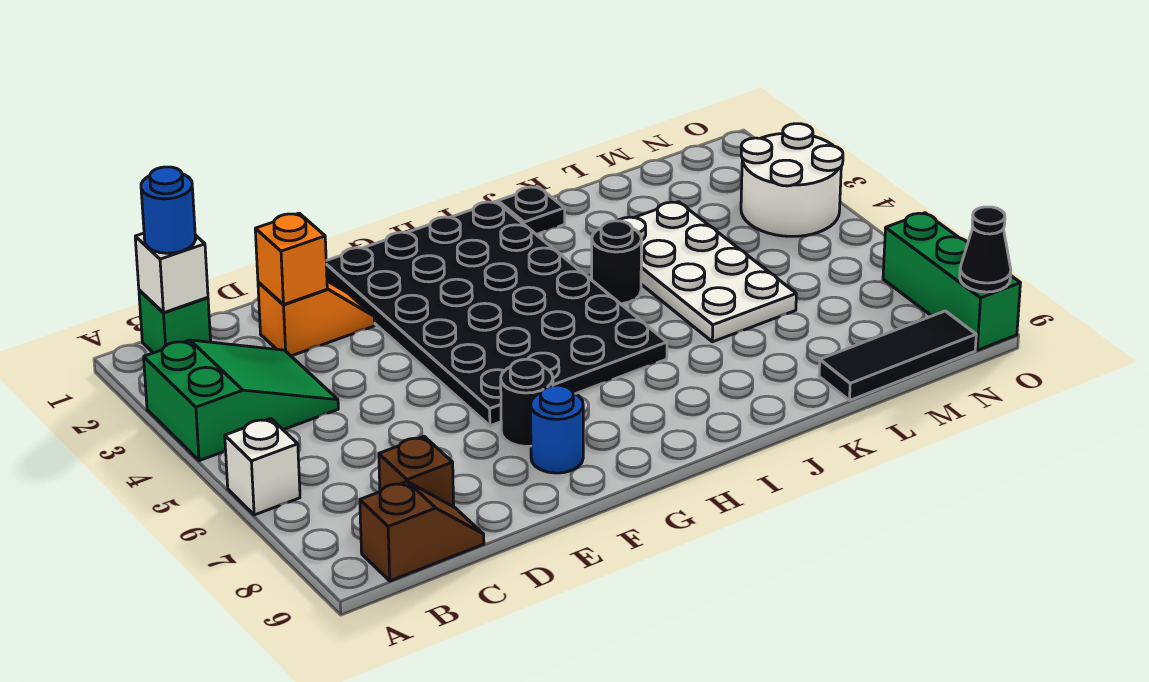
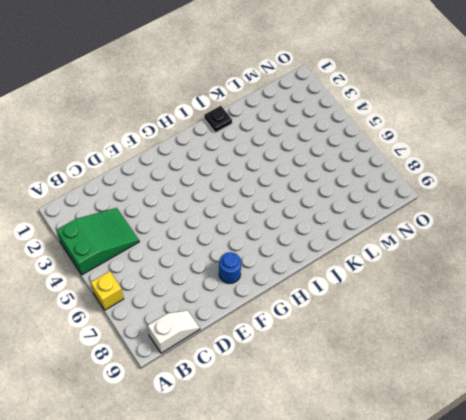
yellow 1x1 brick [91,271,124,310] -> white 1x1 brick [225,418,300,515]
white 1x2 slope [148,310,200,353] -> brown 1x2 slope [360,482,484,581]
none -> green 1x1 brick [139,290,211,353]
none -> brown 1x1 brick [379,437,454,507]
none -> orange 1x2 slope [258,281,375,356]

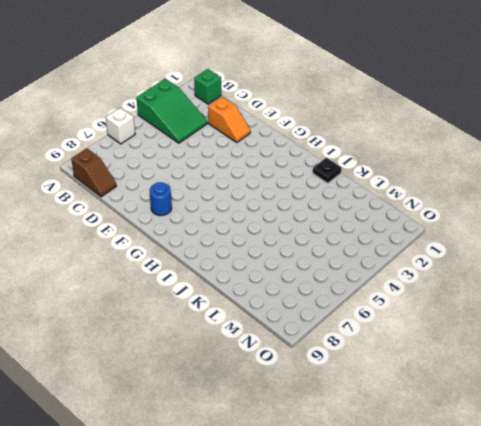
none -> brown 1x1 brick [379,437,454,507]
none -> black 4x6 plate [326,201,667,426]
none -> black 1x1 round brick [501,359,553,446]

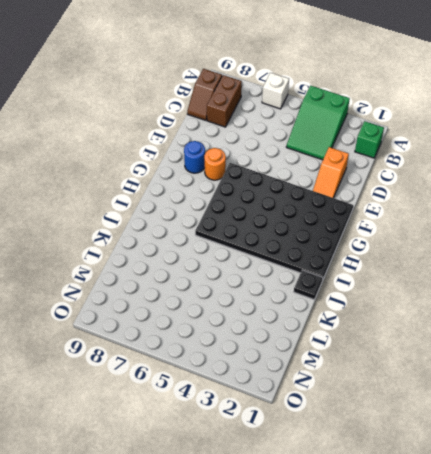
brown 1x2 brick [207,75,242,127] -> brown 1x1 brick [379,437,454,507]
orange 1x1 round brick [204,148,226,180] -> black 1x1 round brick [501,359,553,446]
none -> black 1x1 round brick [592,221,642,304]
none -> white 2x4 plate [618,202,796,342]
none -> black 1x3 tile [819,311,976,401]

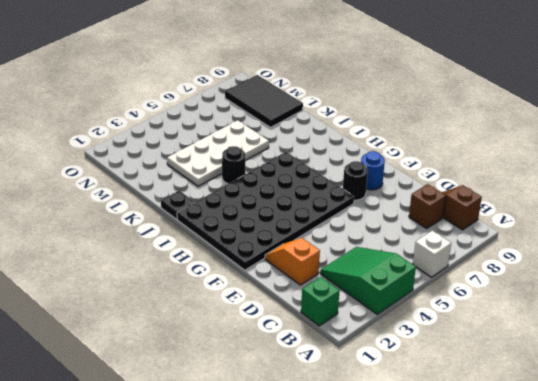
black 2x3 tile [225,75,303,127] -> black 1x3 tile [819,311,976,401]
none -> white 2x2 round brick [741,124,843,236]
none -> green 1x3 brick [883,213,1020,350]
none -> white 1x1 brick [135,233,208,313]

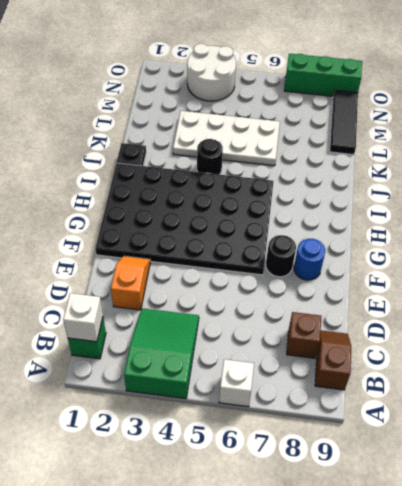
none -> orange 1x1 brick [255,213,327,305]
none -> black 1x1 cone [960,207,1011,292]
none -> blue 1x1 round brick [141,167,196,253]

